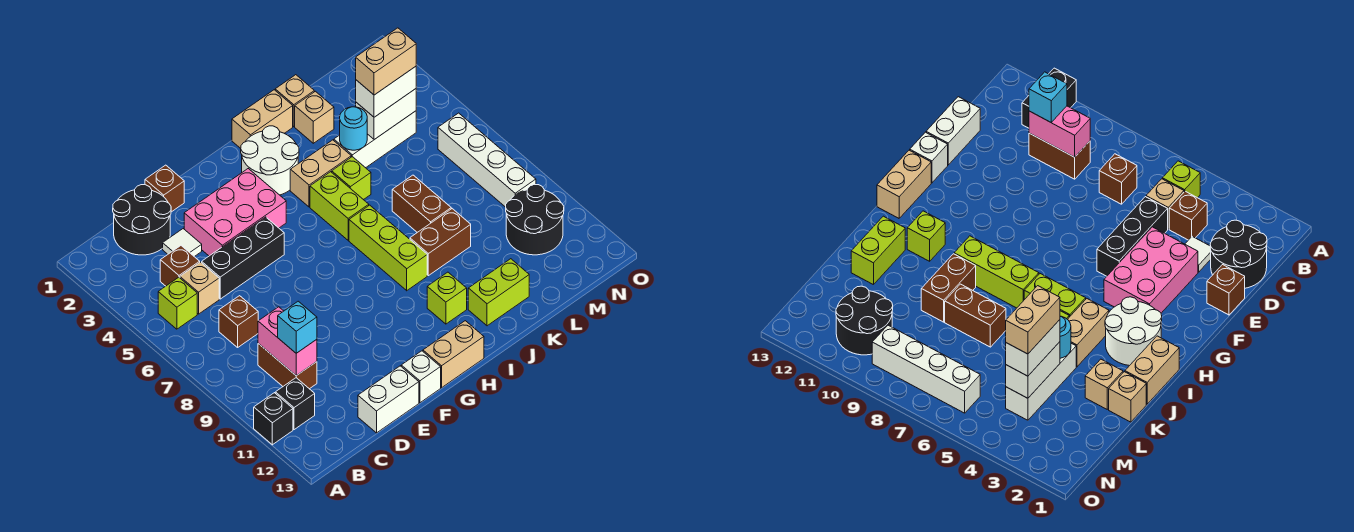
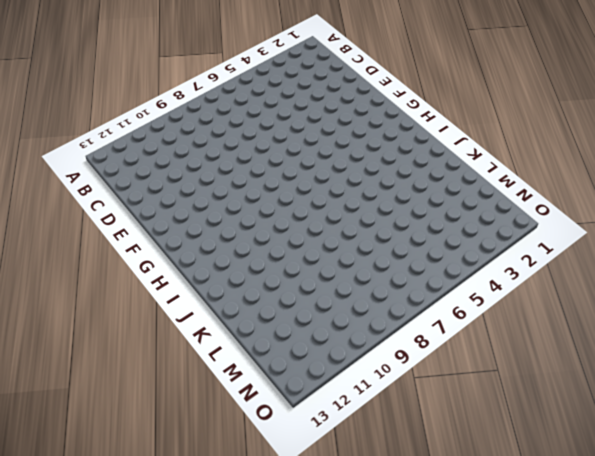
none -> black 1x1 brick [254,393,293,445]
none -> lime 1x1 brick [158,277,197,329]
none -> black 1x1 brick [275,378,315,430]
none -> black 2x2 round brick [113,185,171,255]

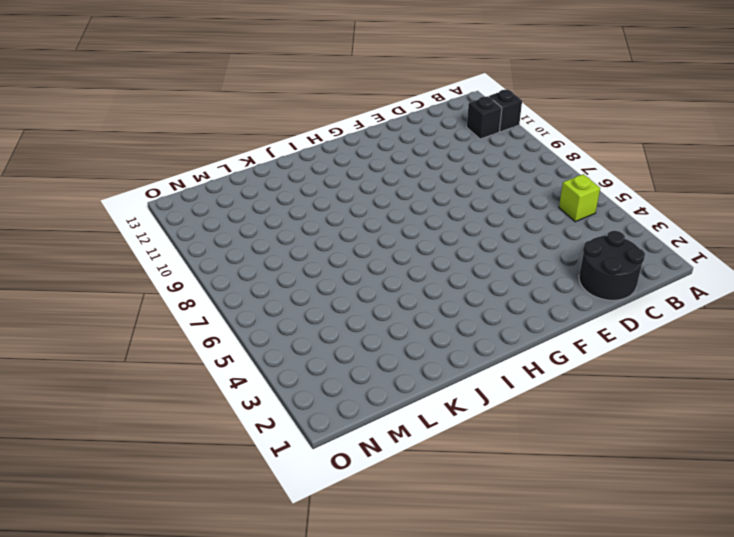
none -> brown 1x1 brick [160,246,200,286]
none -> tan 1x1 brick [180,262,219,314]
none -> brown 1x1 brick [219,296,259,347]
none -> brown 1x2 brick [258,344,317,389]

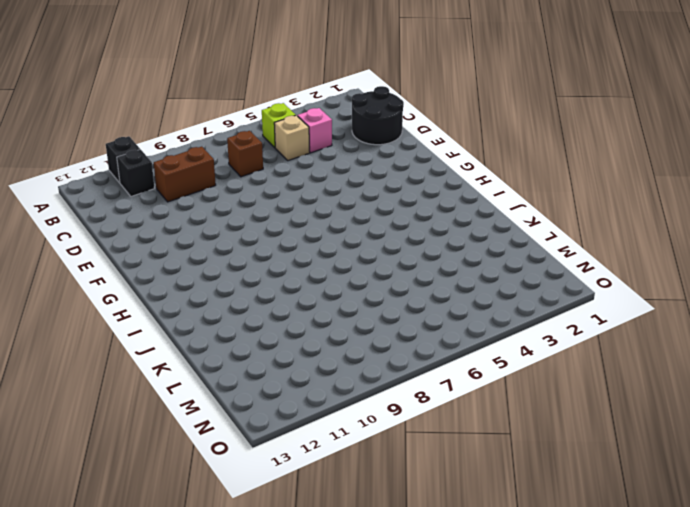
pink 1x1 brick [297,108,332,153] -> brown 1x1 brick [160,246,200,286]
none -> white 1x1 tile [163,229,202,257]
none -> black 1x3 brick [202,217,284,299]
none -> white 1x2 brick [358,366,419,433]
none -> brown 1x1 brick [145,165,184,212]

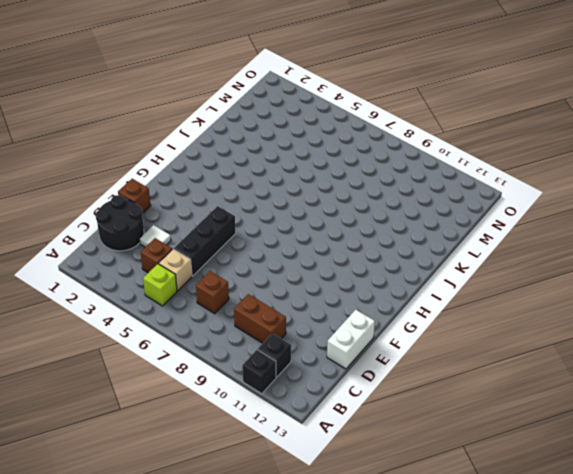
none -> pink 2x3 brick [184,169,286,256]
none -> white 1x1 brick [401,351,441,403]
none -> tan 1x2 brick [423,321,484,388]
none -> white 2x2 round brick [241,126,299,195]

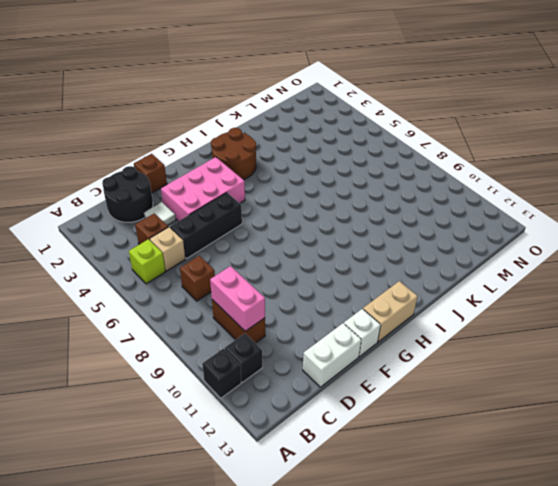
brown 2x2 round brick [211,128,256,179] -> white 2x2 round brick [241,126,299,195]
none -> tan 1x2 brick [232,90,293,148]
none -> tan 1x2 brick [290,140,351,207]
none -> lime 1x2 brick [310,172,369,240]
none -> lime 1x3 brick [349,205,427,291]

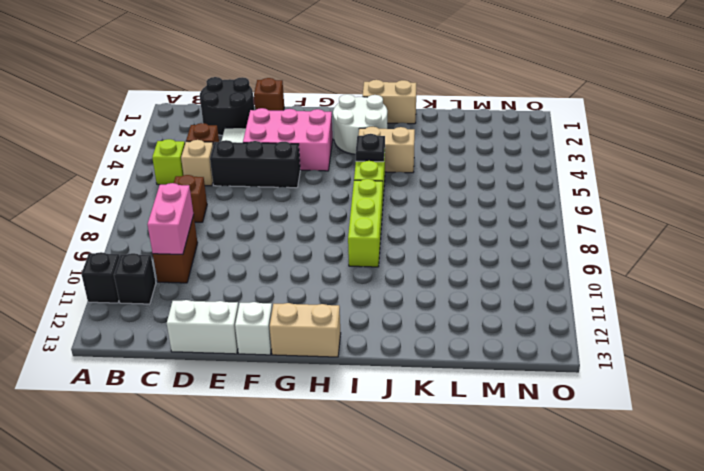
black 1x1 plate [356,134,385,162] -> none
none -> lime 1x1 brick [427,272,467,324]
none -> lime 1x1 brick [332,157,371,200]
none -> brown 1x2 brick [410,209,471,276]
none -> lime 1x2 brick [468,259,529,326]

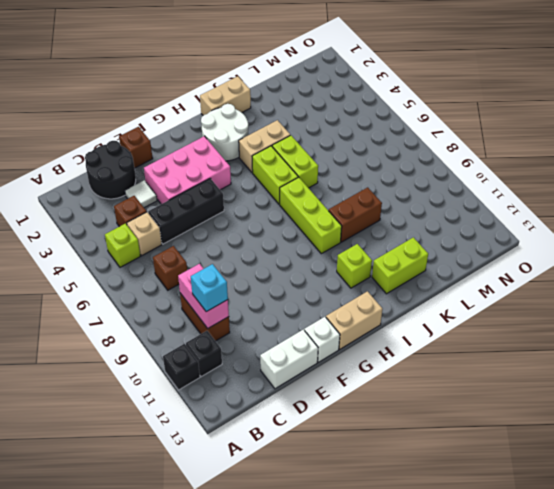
lime 1x2 brick [272,135,318,188] -> lime 1x1 brick [332,157,371,200]
none -> tan 1x1 brick [275,75,314,127]
none -> tan 1x1 brick [295,91,334,143]
none -> white 1x3 brick [334,111,416,168]
none -> brown 1x2 brick [392,175,451,232]

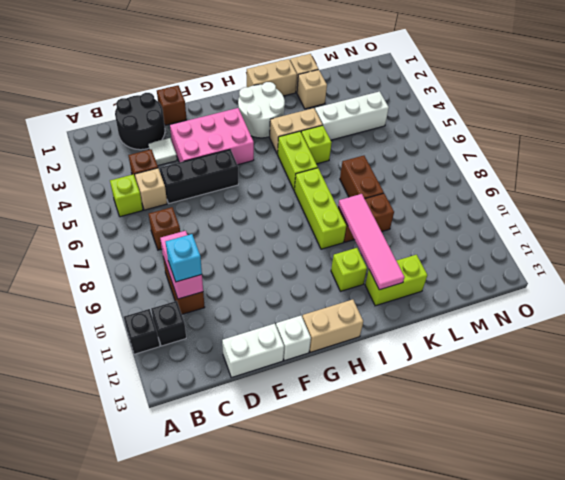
pink 1x4 tile [338,194,405,290] -> none
none -> black 2x2 round brick [506,184,564,255]
none -> white 1x4 brick [438,113,536,207]
none -> cyan 1x1 round brick [340,107,367,150]
none -> white 1x2 brick [356,89,416,140]

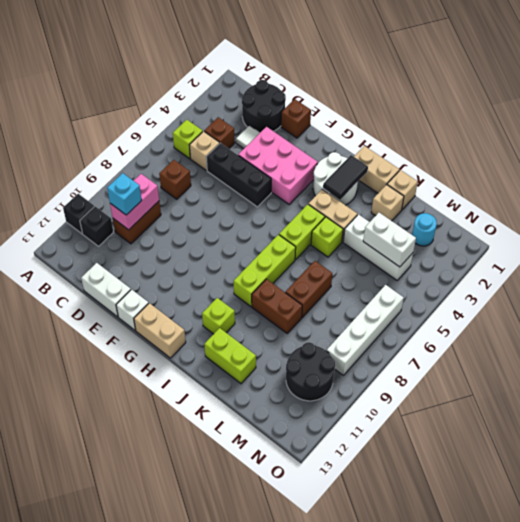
black 1x2 tile [323,155,368,200] -> none
cyan 1x1 round brick [412,213,437,246] -> cyan 1x1 round brick moved to [340,107,367,150]
none -> white 1x2 brick [356,66,416,117]
none -> tan 1x2 brick [356,28,416,95]

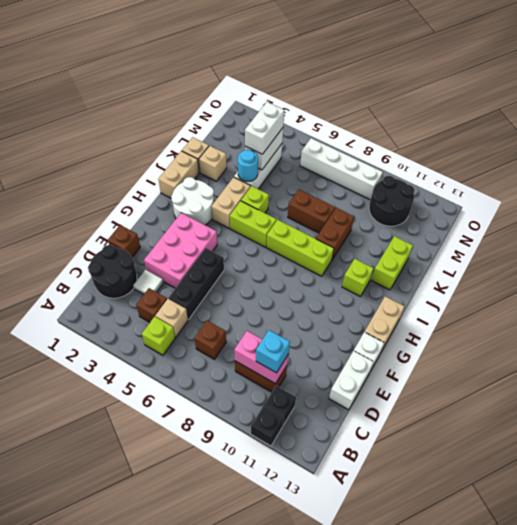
none -> tan 1x2 brick [356,28,416,95]

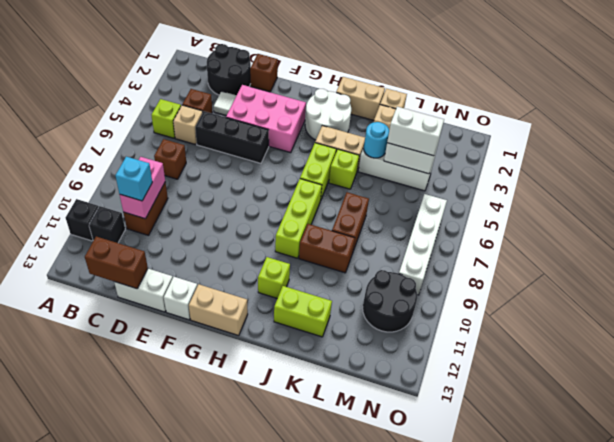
brown 1x2 brick [85,237,148,289] -> none
none -> tan 1x2 brick [356,28,416,95]

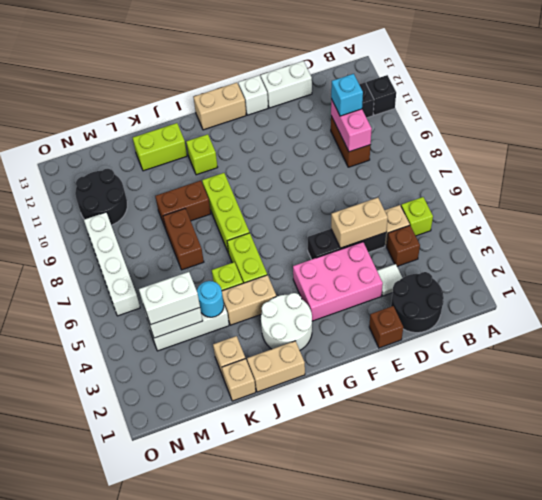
tan 1x2 brick [331,198,388,248] -> tan 1x2 brick moved to [356,28,416,95]
none -> brown 1x1 brick [219,296,259,347]

